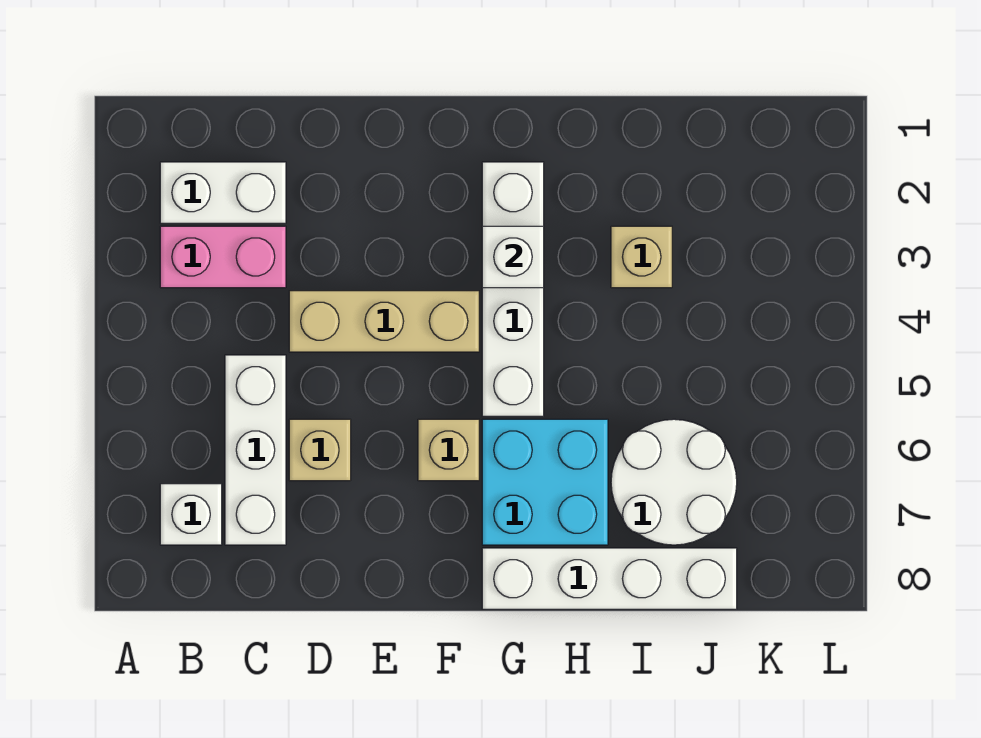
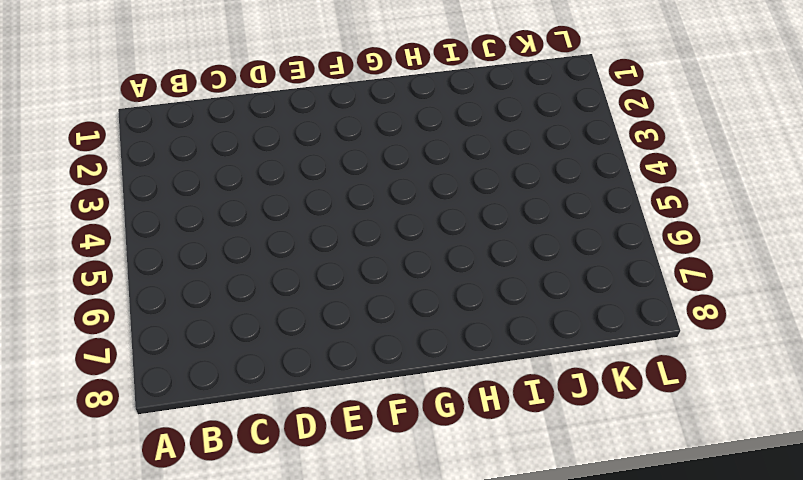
none -> white 1x2 brick [160,162,286,223]
none -> pink 1x2 brick [160,226,286,288]
none -> white 1x1 brick [160,484,222,545]

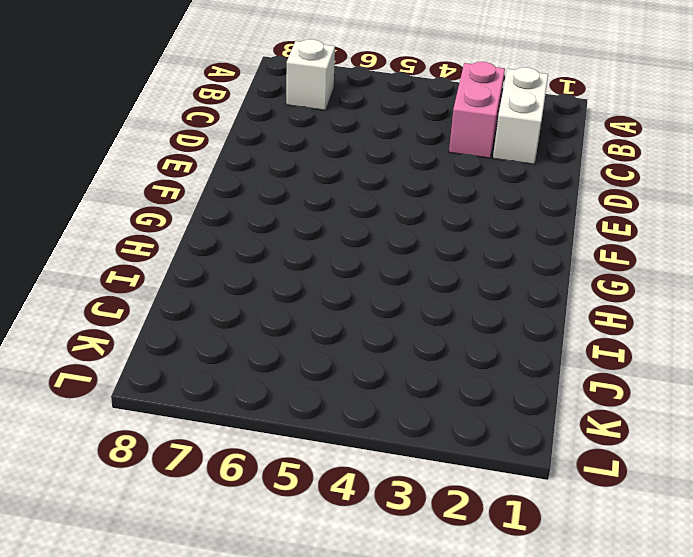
none -> white 1x3 brick [225,355,286,545]
none -> tan 1x3 brick [289,291,479,352]
none -> tan 1x1 brick [289,419,351,481]

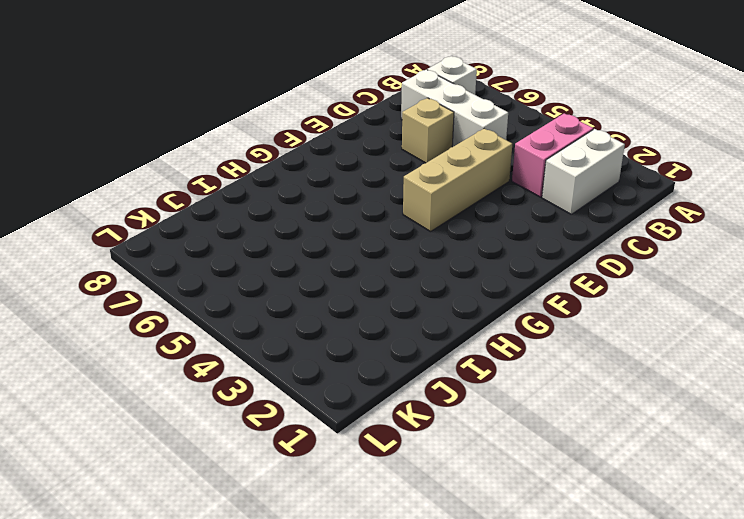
none -> tan 1x1 brick [418,419,479,481]
none -> white 1x4 brick [482,162,544,416]
none -> cyan 2x2 brick [482,419,608,545]

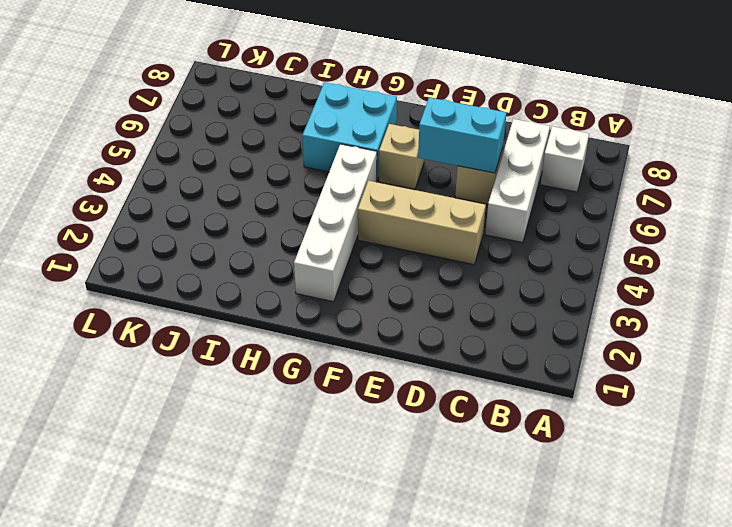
cyan 1x2 brick [418,98,506,173] -> none
none -> white 1x2 brick [160,162,286,223]
none -> pink 1x2 brick [160,226,286,288]
none -> white 1x4 brick [482,548,737,609]

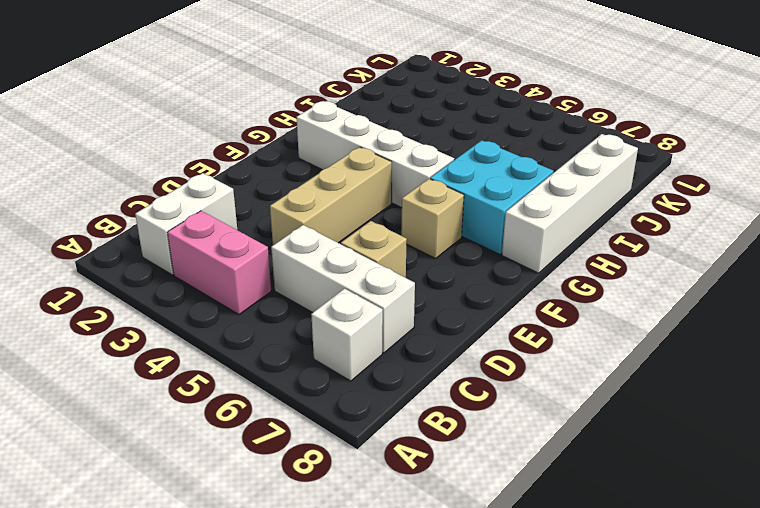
pink 1x2 brick [167,211,271,315] -> pink 1x2 brick turned to [160,226,286,288]
none -> tan 1x1 brick [611,226,672,288]
none -> white 2x2 round brick [611,419,737,545]
none -> white 1x1 brick [482,226,544,288]

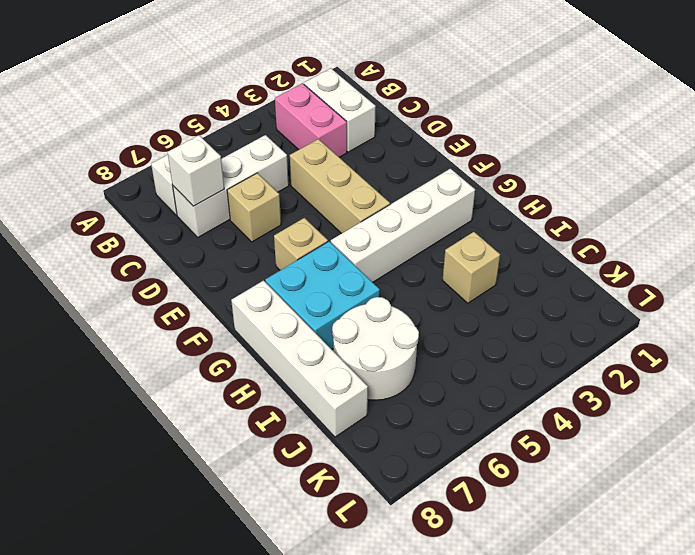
white 1x1 brick [168,135,224,206] -> white 1x1 brick moved to [482,226,544,288]

